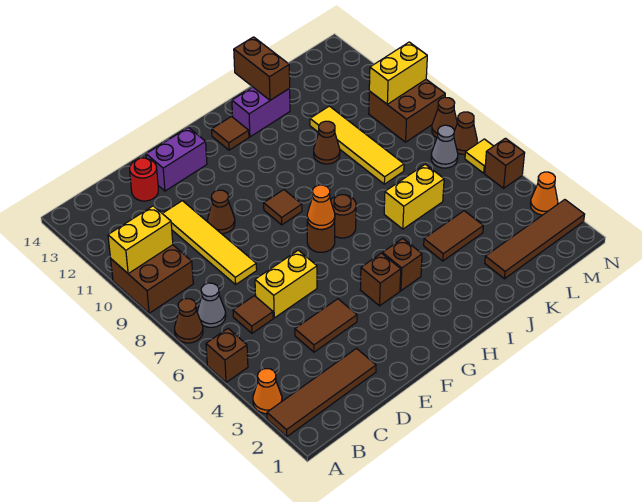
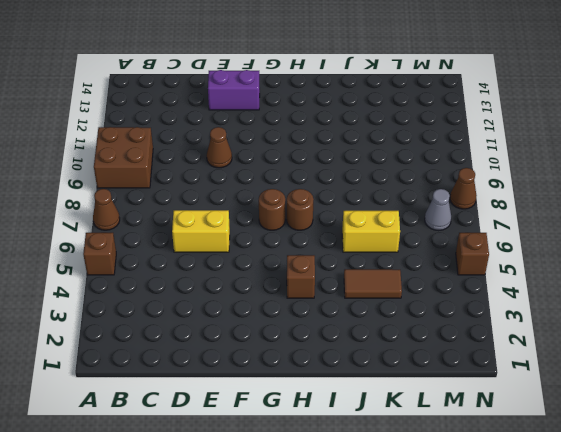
none -> brown 1x4 tile [267,348,376,437]
none -> orange 1x1 cone [253,369,282,414]
none -> grey 1x1 cone [197,283,226,327]
none -> brown 1x1 tile [233,296,273,333]

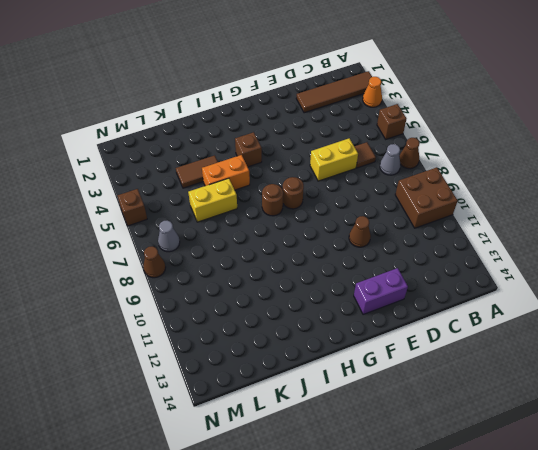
orange 1x2 brick [202,155,250,190] -> none
none -> brown 1x2 tile [295,299,357,352]
none -> yellow 1x4 tile [162,201,257,284]
none -> red 1x1 round brick [130,158,158,201]
none -> brown 1x1 brick [360,253,401,306]

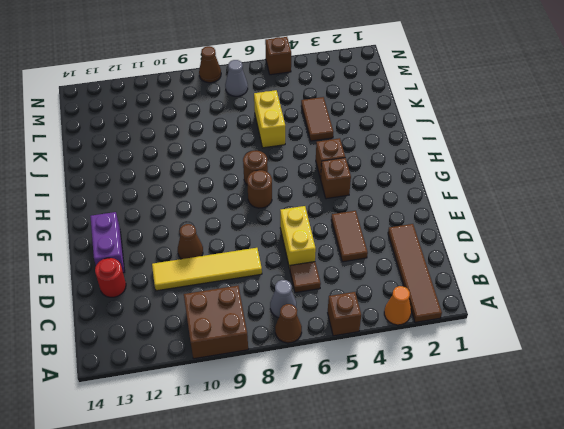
none -> brown 1x1 tile [264,190,302,225]
none -> brown 1x1 tile [212,117,249,150]
none -> purple 1x2 brick [232,87,290,137]
none -> brown 1x1 cone [314,121,340,164]

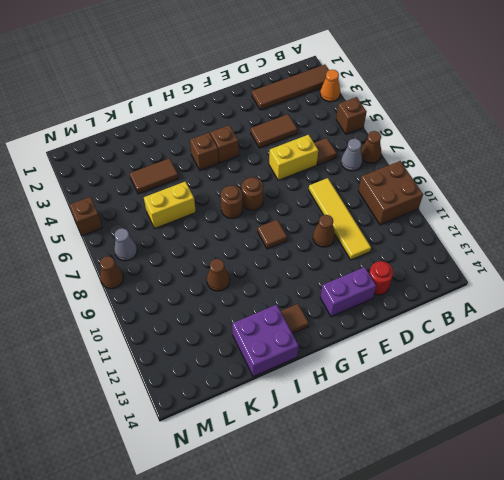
purple 2x2 brick [232,304,299,377] -> purple 1x2 brick [232,87,290,137]
none -> brown 1x4 tile [485,200,585,279]
none -> yellow 1x4 tile [310,106,404,184]
none -> brown 2x2 brick [369,80,445,142]
none -> orange 1x1 cone [530,172,558,215]

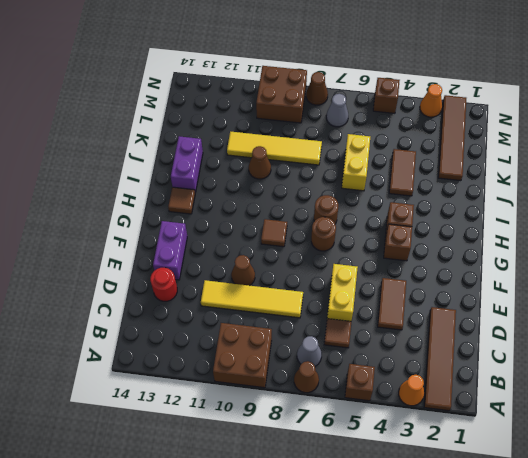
none -> yellow 1x1 tile [465,139,493,173]
none -> brown 1x1 cone [454,112,477,154]
none -> yellow 1x2 brick [108,206,173,274]
none -> orange 1x1 cone [307,185,335,229]

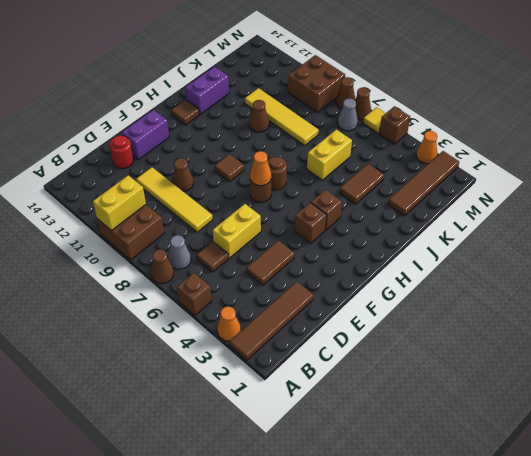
none -> brown 1x2 brick [234,37,290,100]
none -> yellow 1x2 brick [369,42,427,104]

